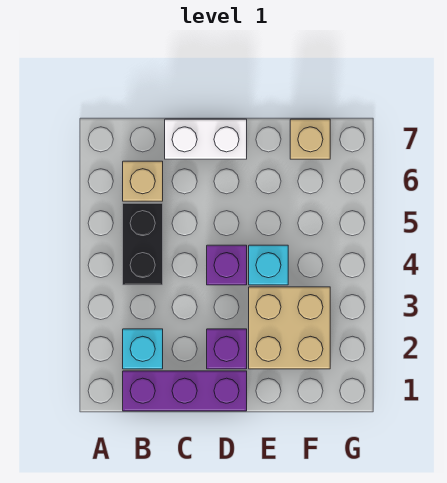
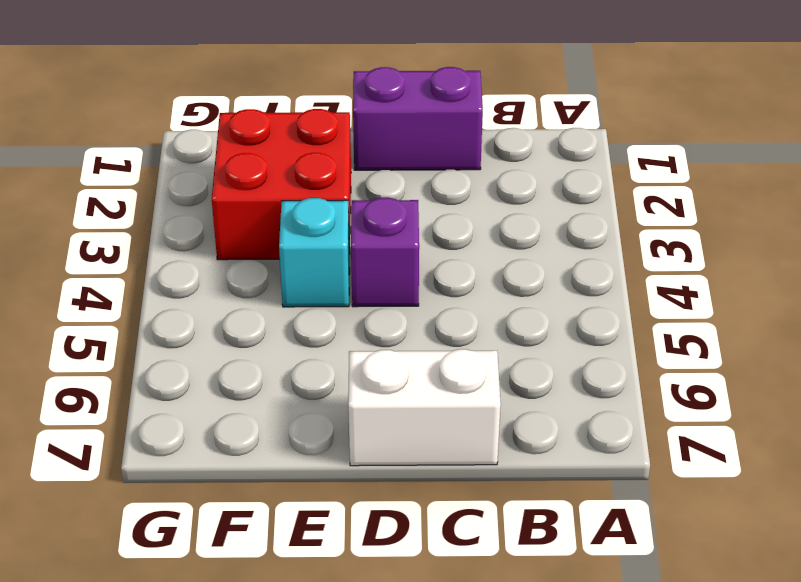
purple 1x2 brick [353,67,483,170] -> purple 1x3 brick [123,371,247,411]
red 2x2 brick [212,109,351,260] -> tan 2x2 brick [249,287,330,369]
none -> cyan 1x1 brick [123,329,163,369]
none -> black 1x2 brick [123,203,163,285]

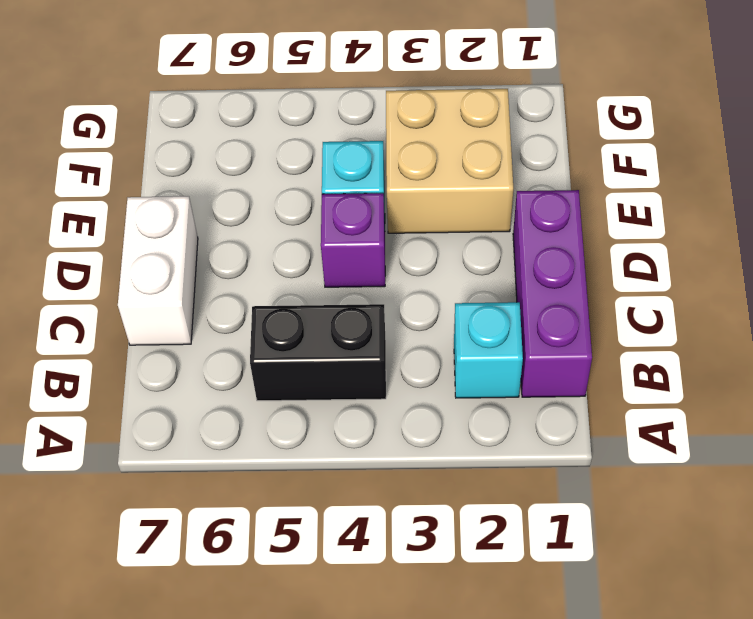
none -> tan 1x1 brick [123,161,163,201]
none -> purple 1x1 brick [207,329,247,369]

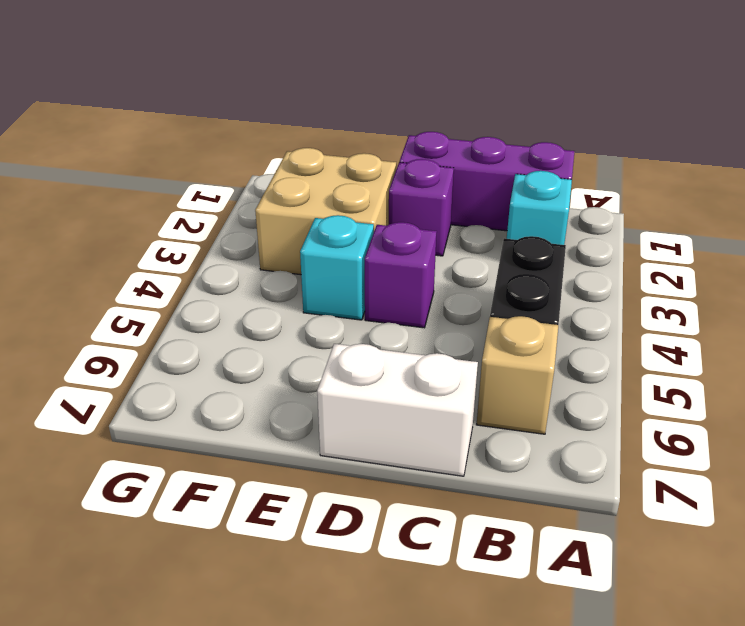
none -> tan 1x1 brick [290,119,330,159]

